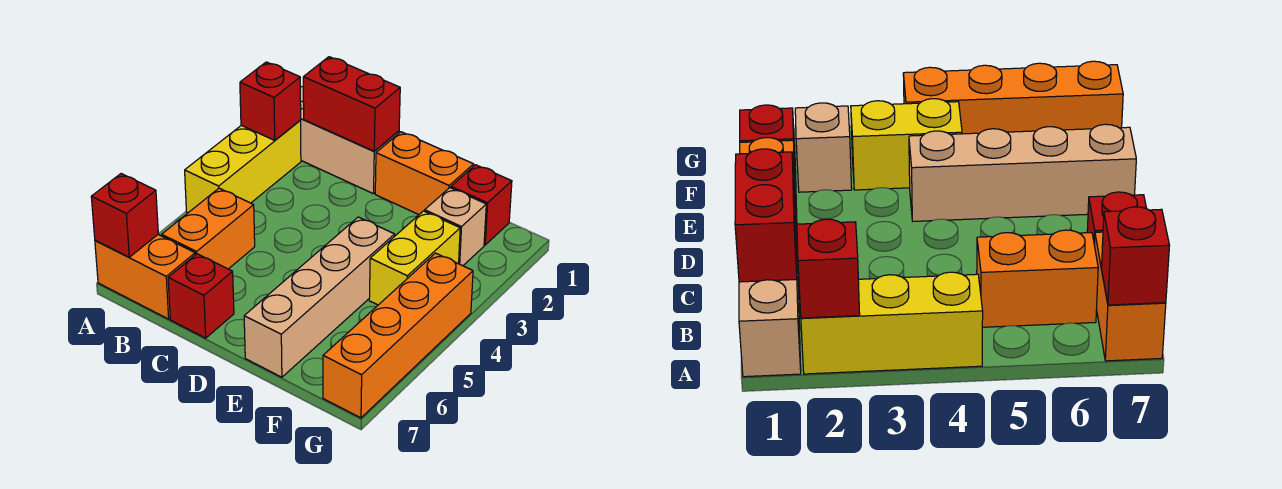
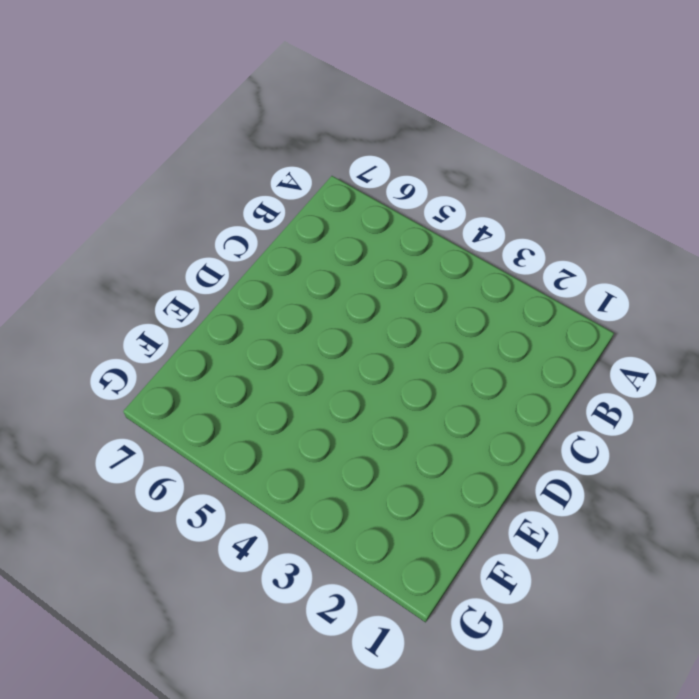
none -> tan 1x3 brick [300,86,399,194]
none -> yellow 1x3 brick [185,121,301,213]
none -> orange 1x2 brick [95,235,195,319]

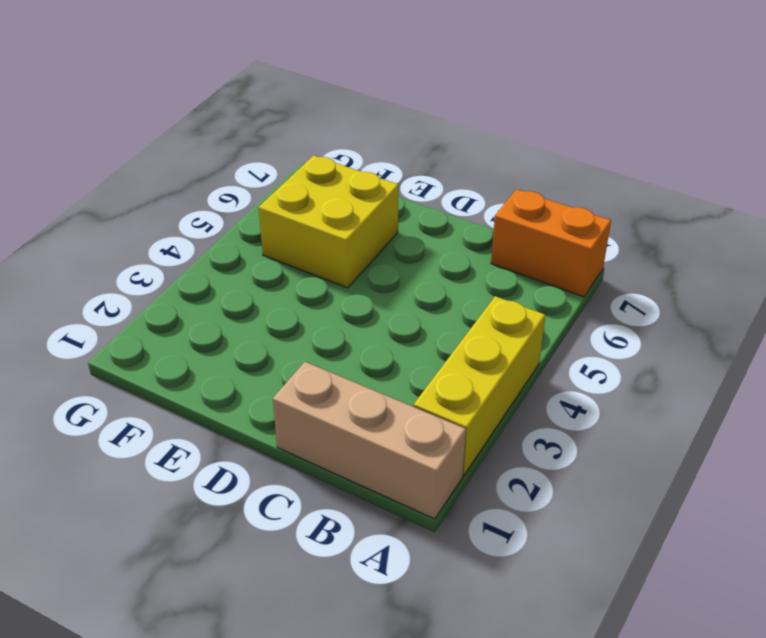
yellow 2x2 brick [259,155,399,288] -> tan 1x4 brick [244,217,395,377]
none -> orange 1x2 brick [162,188,255,269]
none -> red 1x1 brick [168,254,234,338]
none -> orange 1x2 brick [375,132,474,215]

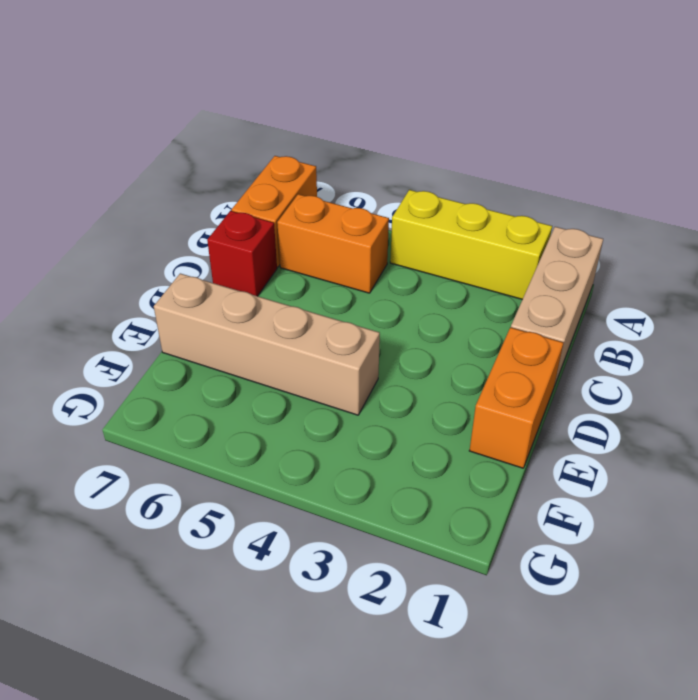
none -> red 1x1 brick [451,165,512,245]
none -> tan 1x1 brick [425,188,486,266]
none -> yellow 1x2 brick [369,211,460,305]

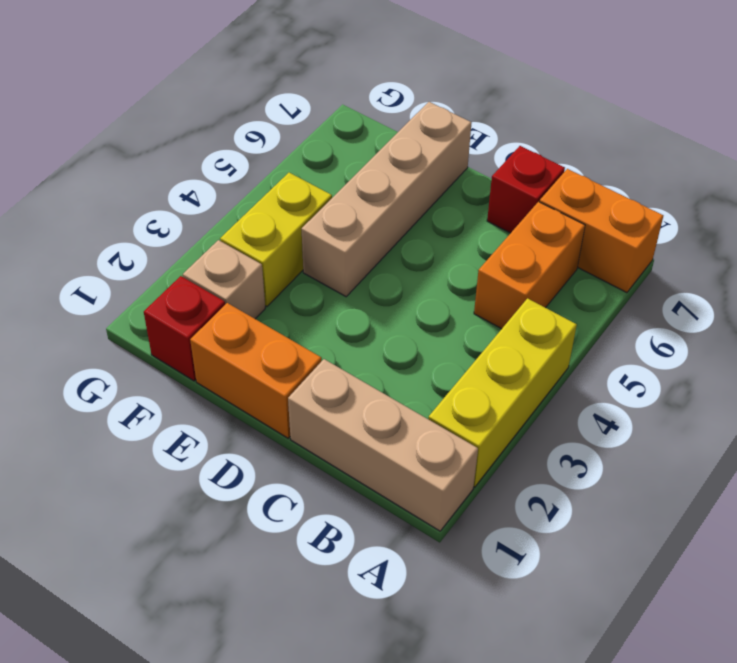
none -> orange 1x4 brick [323,253,473,418]
none -> red 1x1 brick [240,62,301,140]
none -> red 1x1 brick [91,174,158,257]

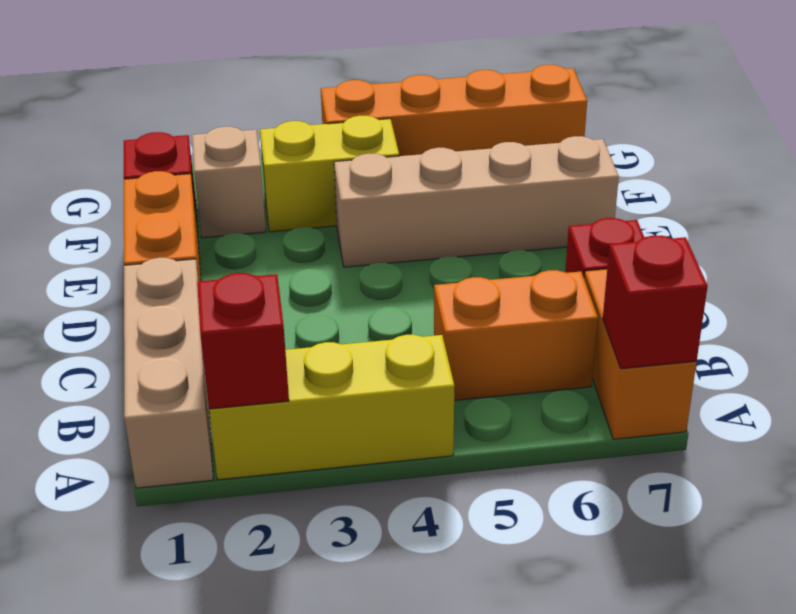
none -> red 1x2 brick [303,57,400,151]

